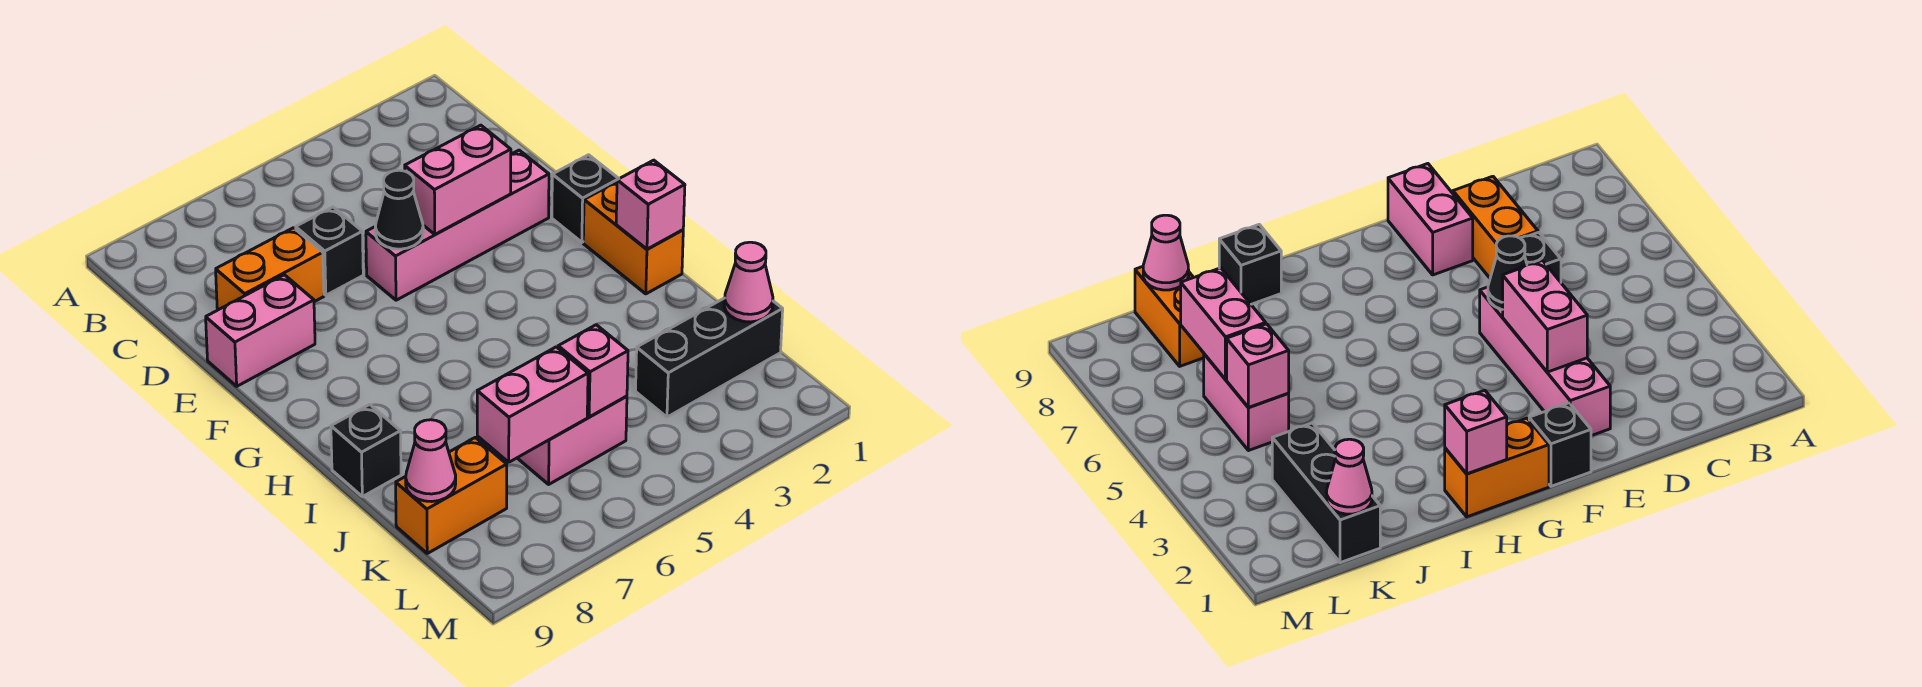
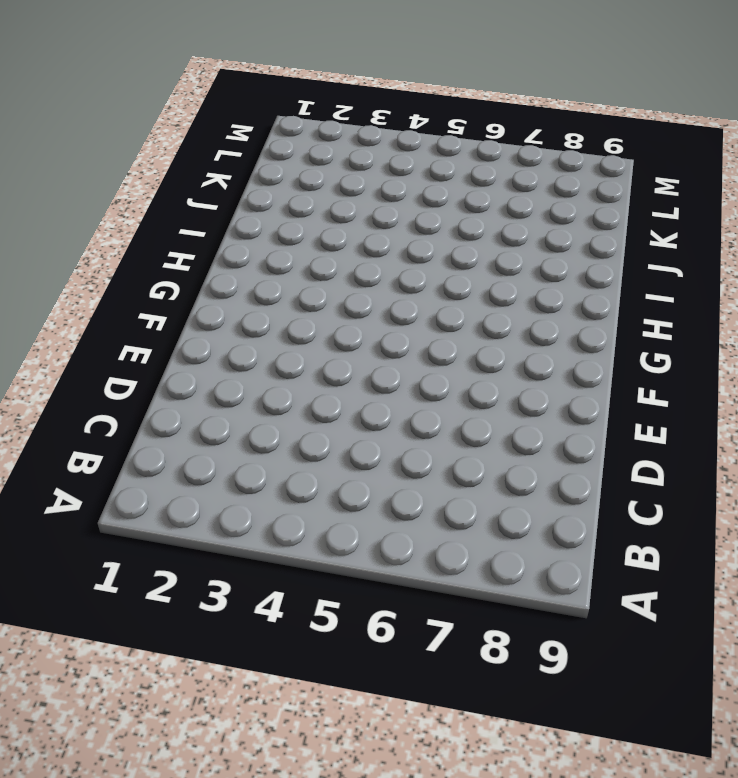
none -> black 1x1 brick [296,207,363,295]
none -> orange 1x2 brick [216,228,324,310]
none -> pink 1x4 brick [366,150,549,300]

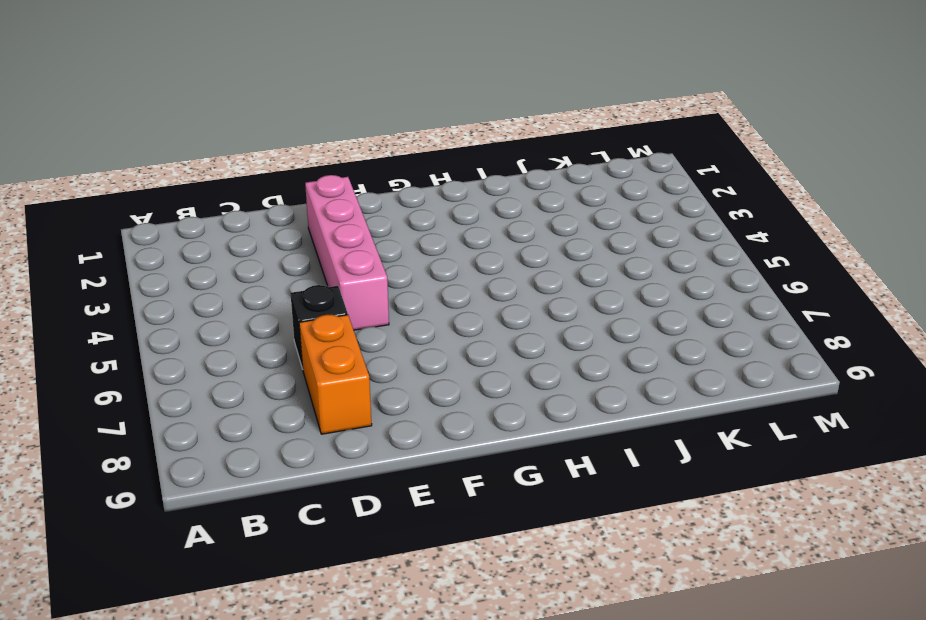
none -> pink 1x2 brick [206,275,315,386]
none -> black 1x1 brick [552,155,619,242]
none -> orange 1x2 brick [583,182,683,294]

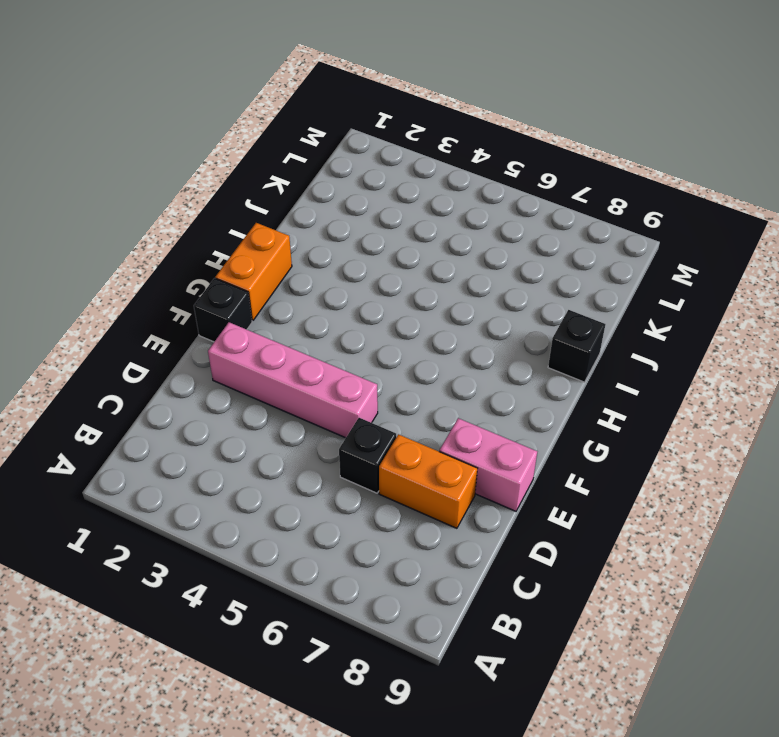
none -> black 1x3 brick [636,298,783,417]
none -> pink 1x2 brick [518,396,627,484]
none -> orange 1x2 brick [396,437,507,553]

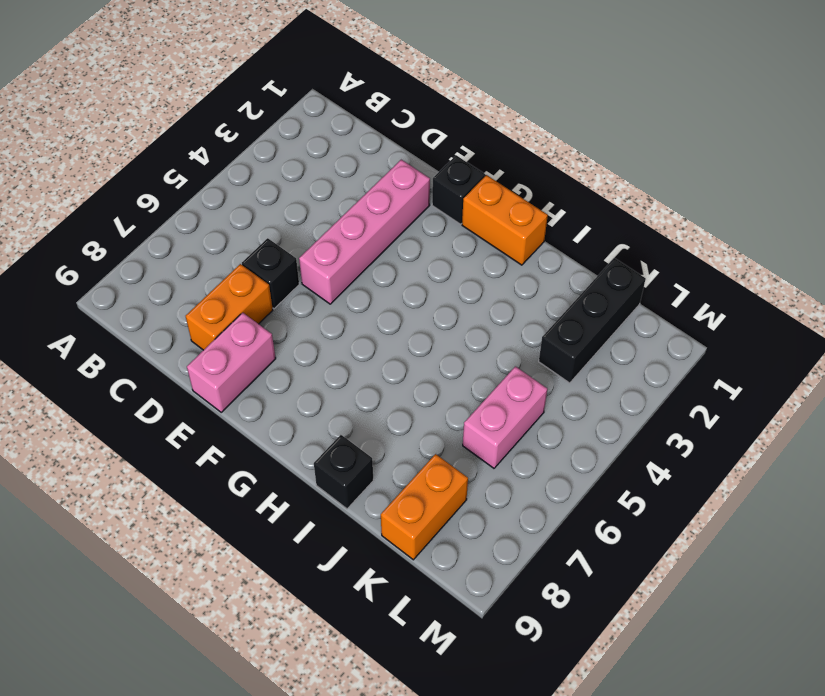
none -> pink 1x2 brick [405,125,511,234]
none -> black 1x1 cone [375,170,423,249]
none -> pink 1x1 brick [616,160,685,249]

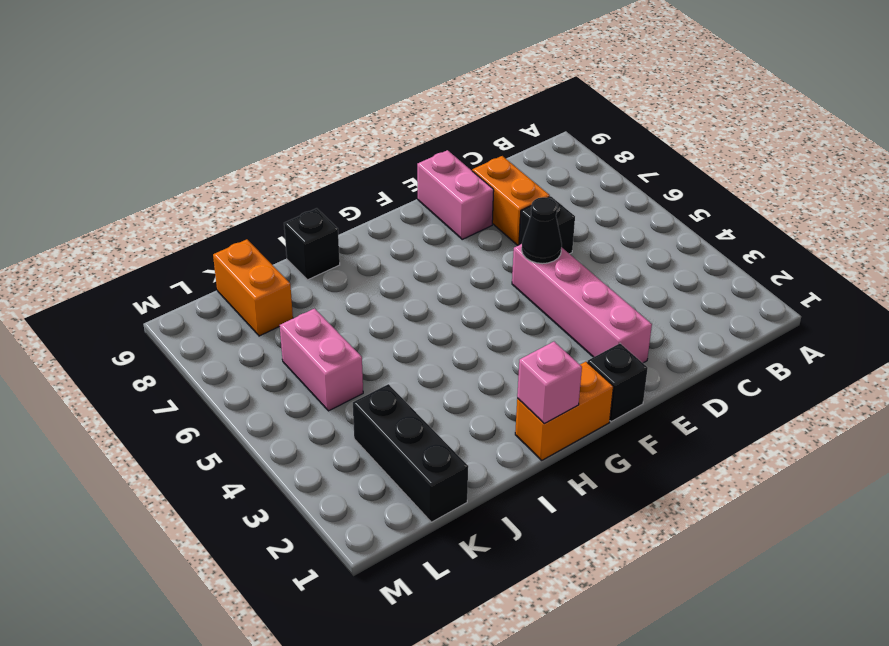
none -> pink 1x2 brick [405,125,511,234]
none -> pink 1x1 cone [724,242,773,322]
none -> pink 1x1 brick [558,325,628,417]

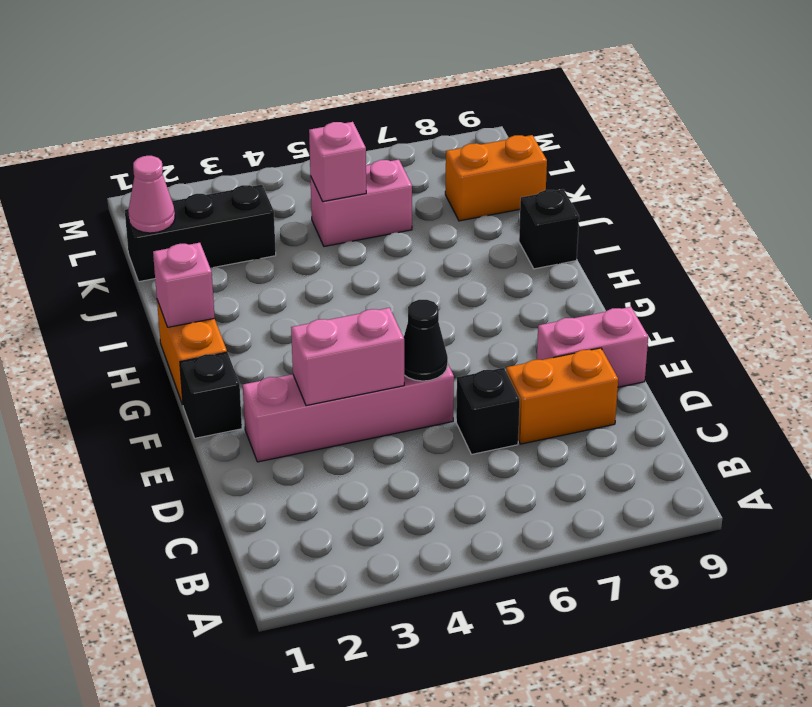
none -> pink 1x2 brick [477,347,588,462]
none -> pink 1x1 cone [406,420,456,502]

